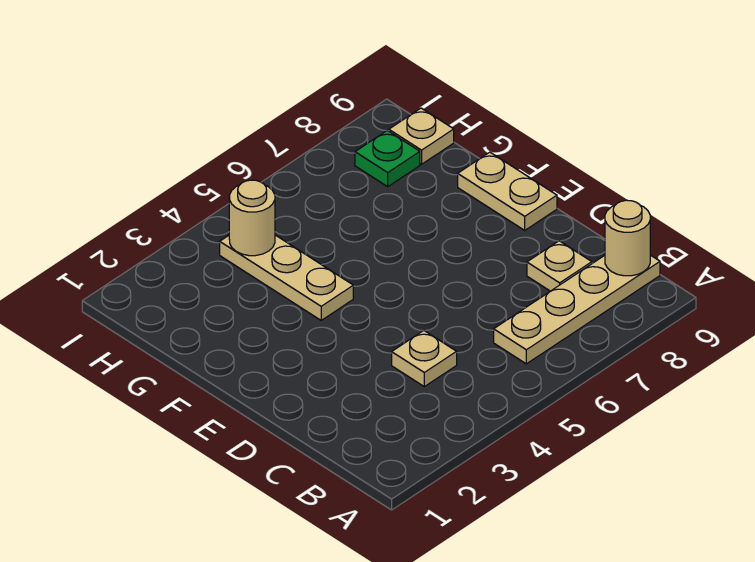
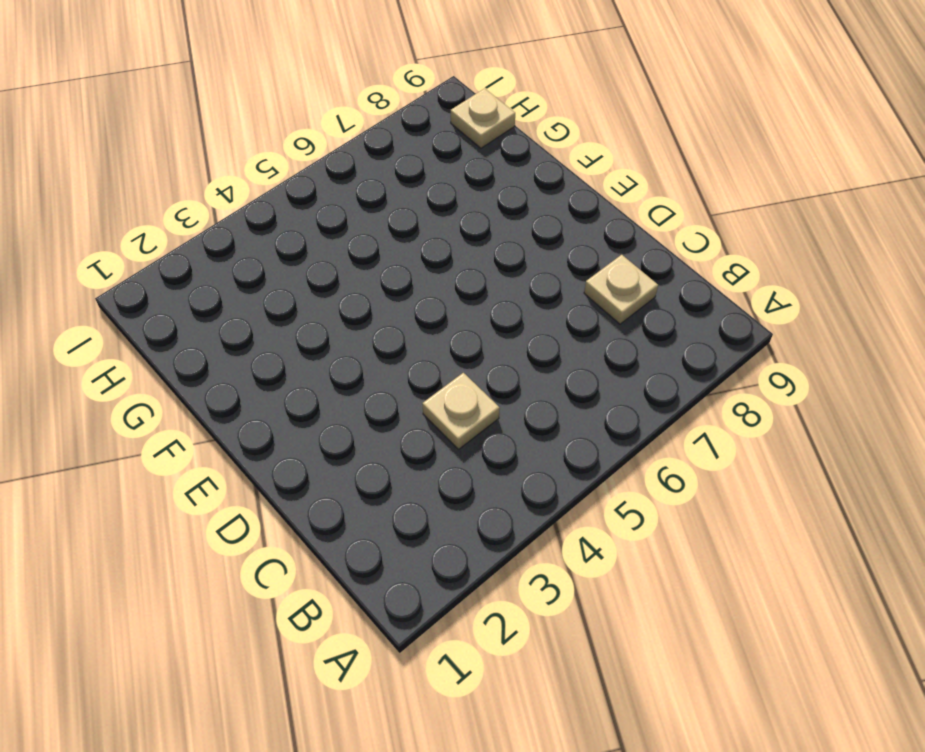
none -> tan 1x4 plate [494,255,660,364]
none -> tan 1x2 plate [458,152,557,230]

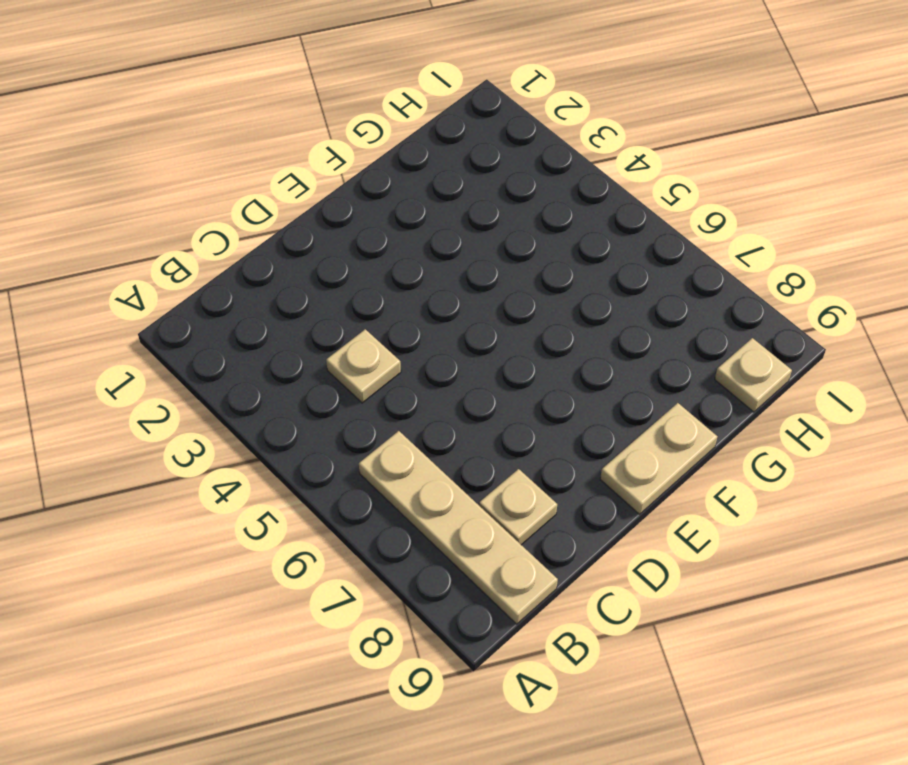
none -> tan 1x3 plate [220,235,353,320]
none -> green 1x1 plate [355,131,420,187]

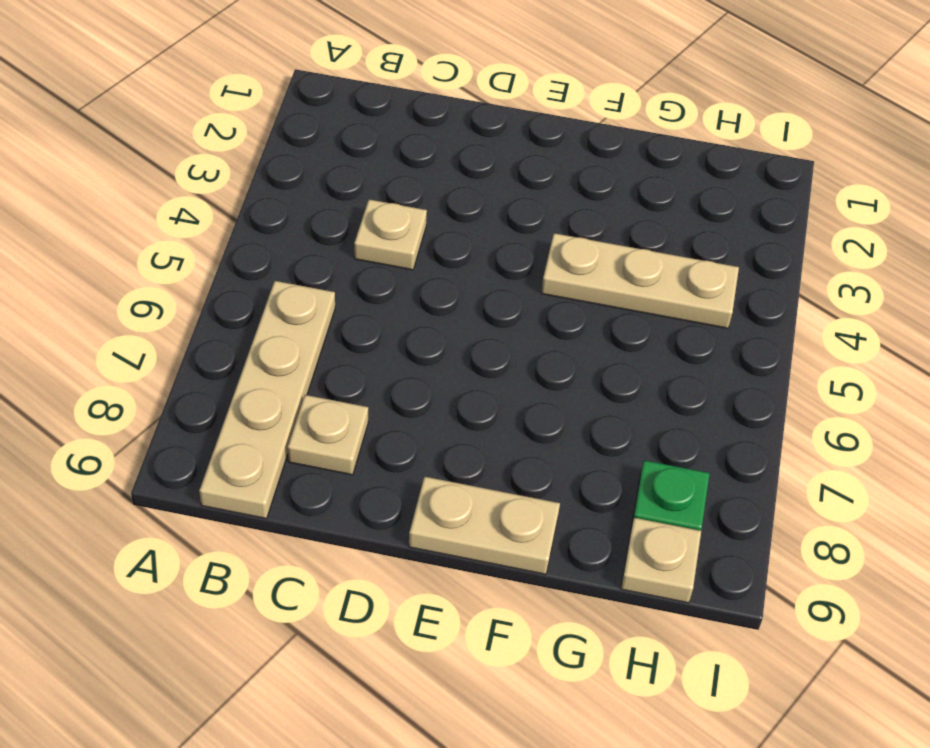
none -> tan 1x1 round brick [605,200,650,276]
none -> tan 1x1 round brick [229,180,275,256]

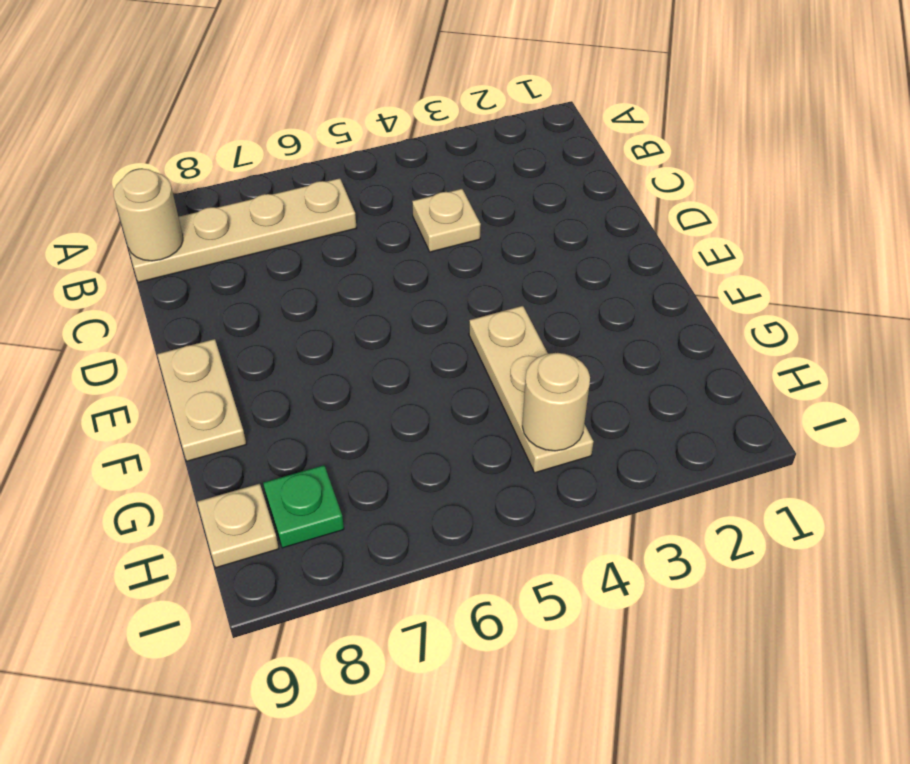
none -> tan 1x1 plate [527,241,592,291]

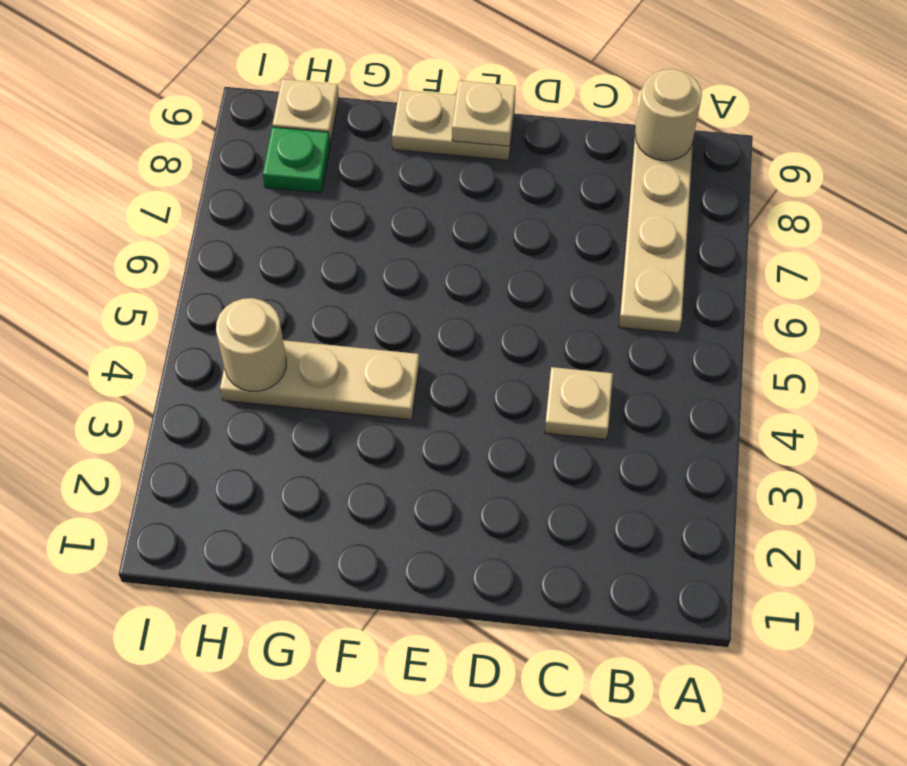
tan 1x1 plate [452,81,516,146] -> tan 1x1 plate moved to [527,241,592,291]

